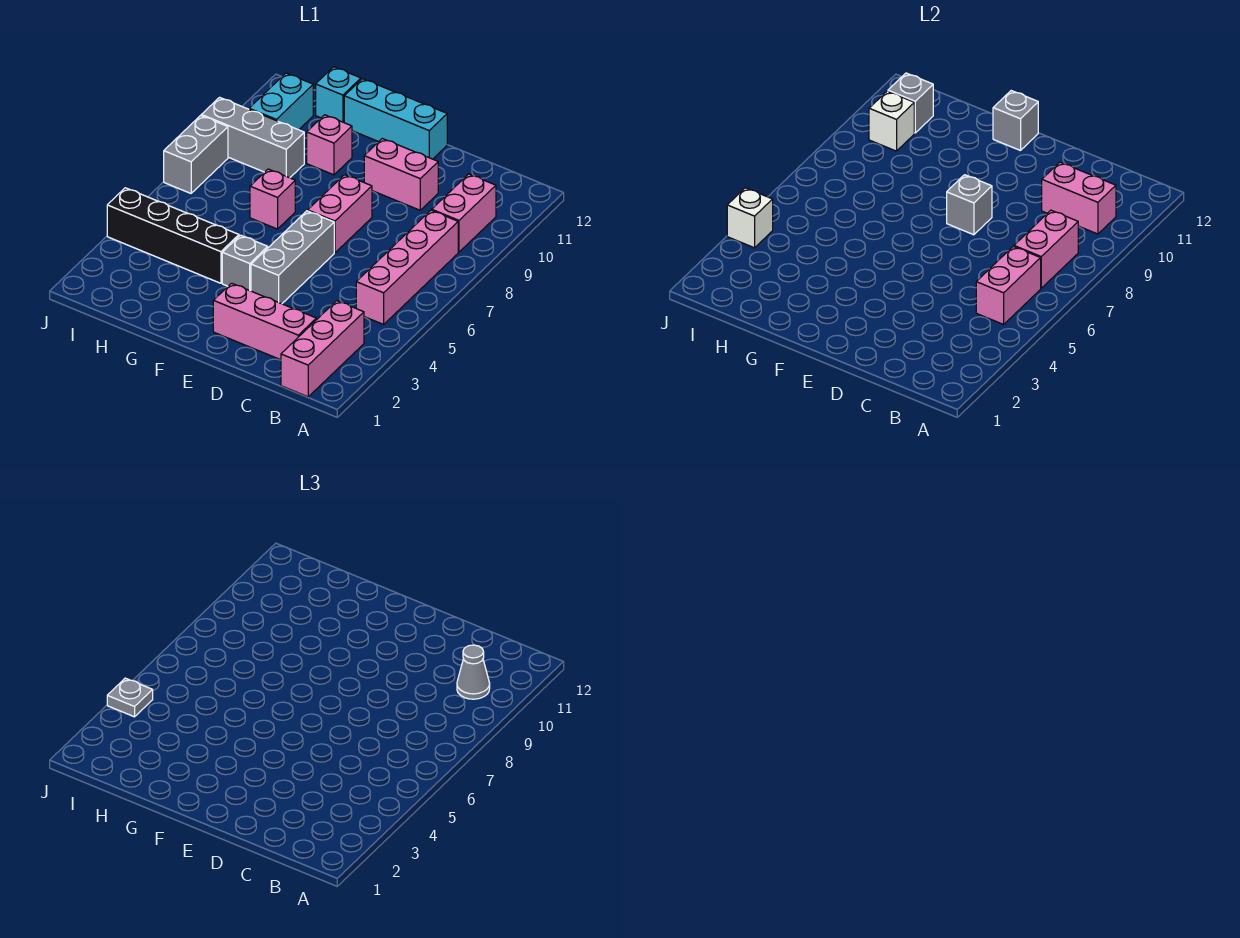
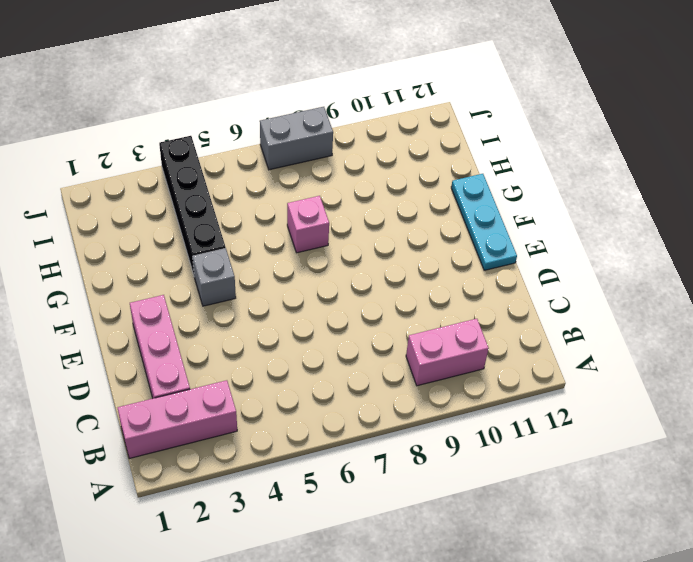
cyan 1x3 plate [451,174,517,270] -> cyan 1x3 brick [344,79,447,159]
none -> pink 1x4 brick [356,210,458,324]
none -> pink 1x2 brick [364,139,438,210]
none -> grey 1x3 brick [251,211,334,304]

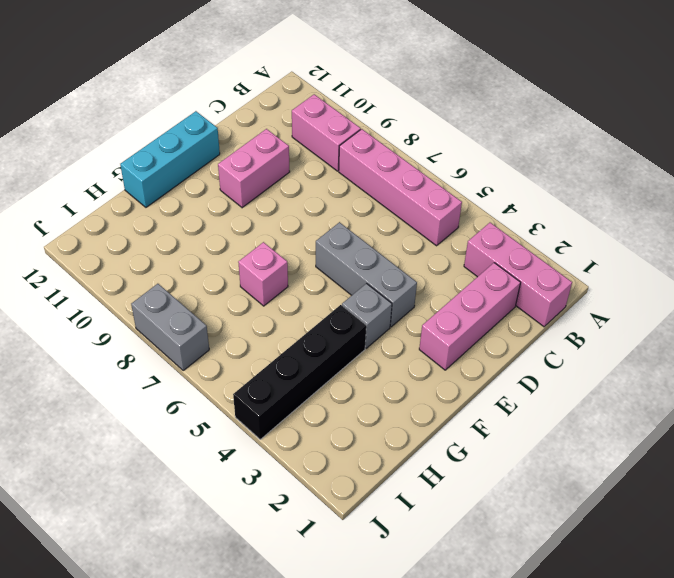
none -> pink 1x2 brick [308,175,372,253]
none -> pink 1x1 brick [307,115,352,175]
none -> grey 1x3 brick [201,97,304,178]

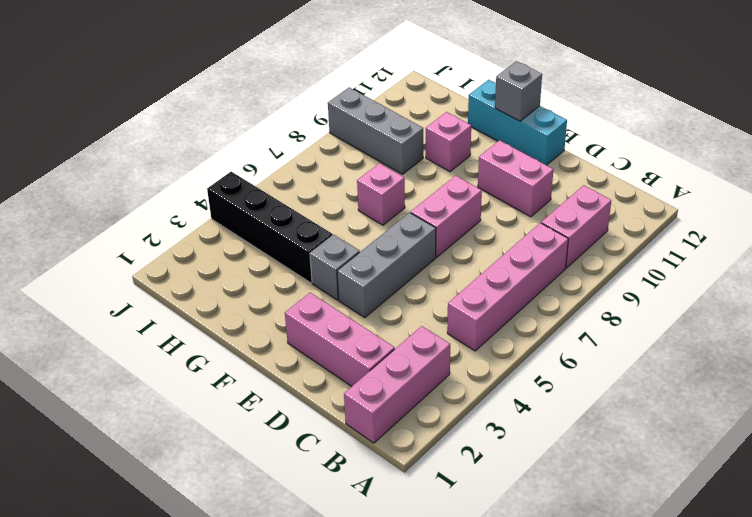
none -> cyan 1x1 brick [316,67,361,122]
none -> cyan 1x2 brick [249,73,313,130]
none -> grey 1x2 brick [164,115,228,193]

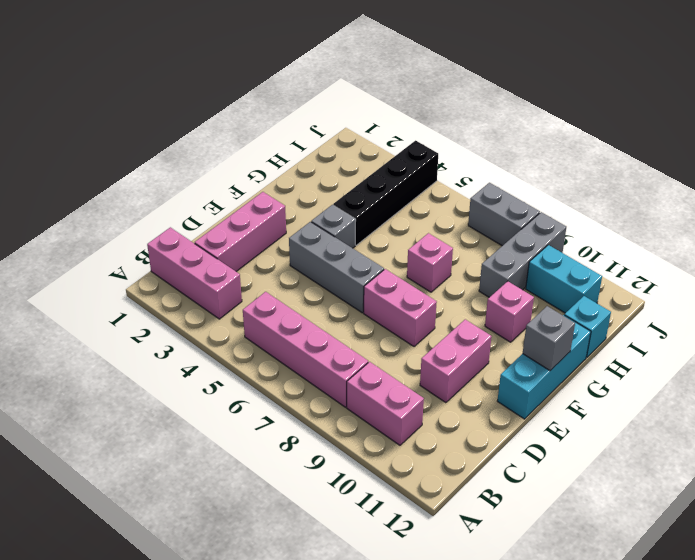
none -> pink 1x2 brick [976,246,1041,324]
none -> pink 1x2 brick [1014,210,1078,288]
none -> pink 1x2 brick [1042,162,1116,234]

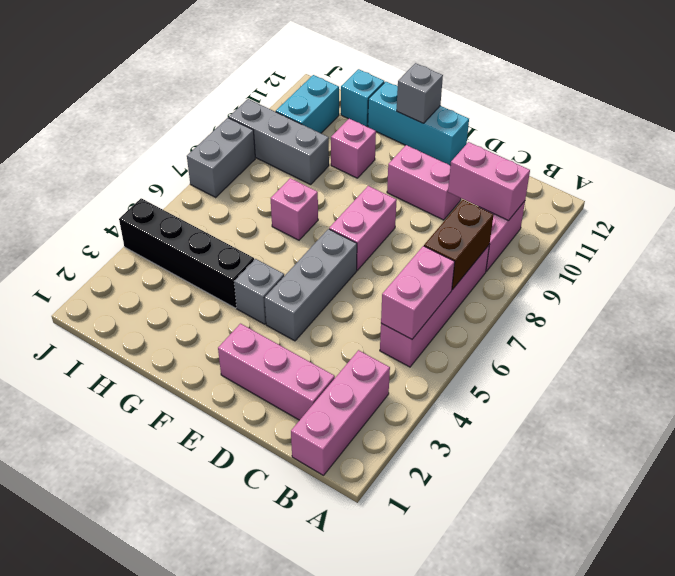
brown 1x2 brick [424,200,493,290] -> pink 1x2 brick [1014,210,1078,288]
none -> grey 1x1 brick [947,175,992,235]
none -> white 1x1 brick [869,91,914,151]
none -> grey 1x1 brick [888,73,933,133]

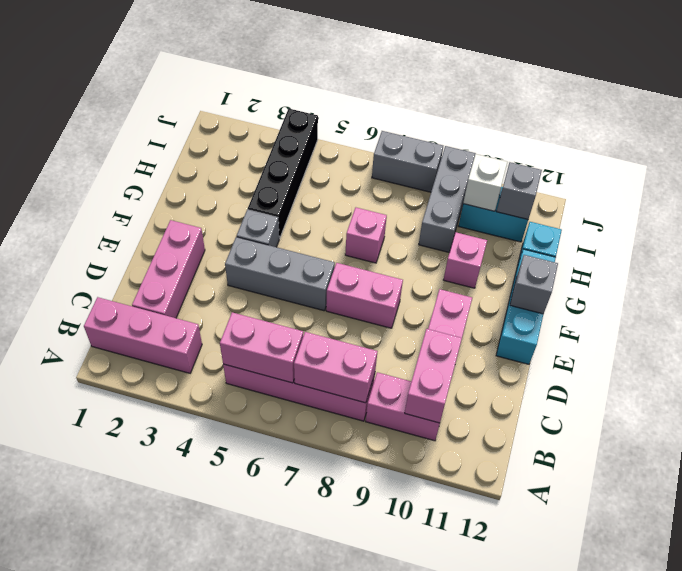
none -> grey 1x1 brick [947,175,992,235]
none -> white 1x1 brick [727,188,773,248]
none -> grey 1x1 cone [457,645,490,699]

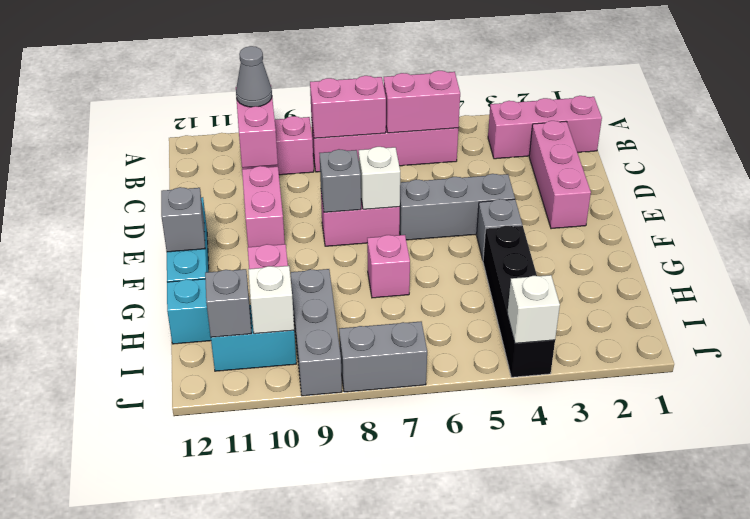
white 1x1 brick [359,147,400,209] -> none
none -> grey 1x1 plate [107,678,153,717]

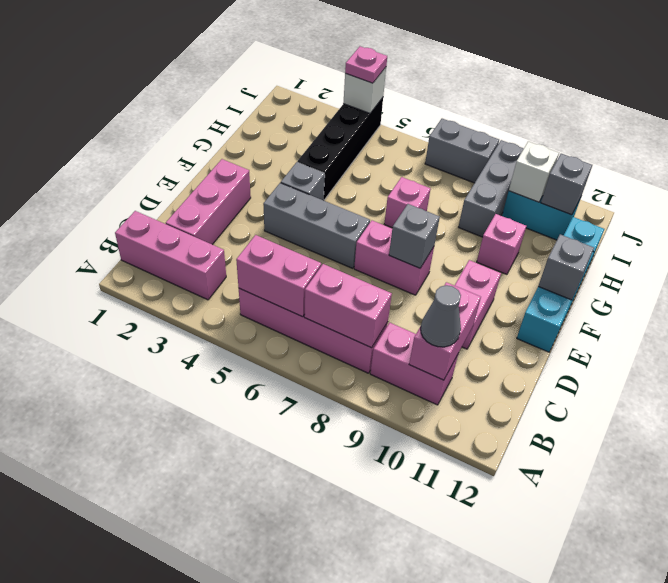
pink 1x1 plate [345,46,387,83] -> grey 1x1 plate [107,678,153,717]

